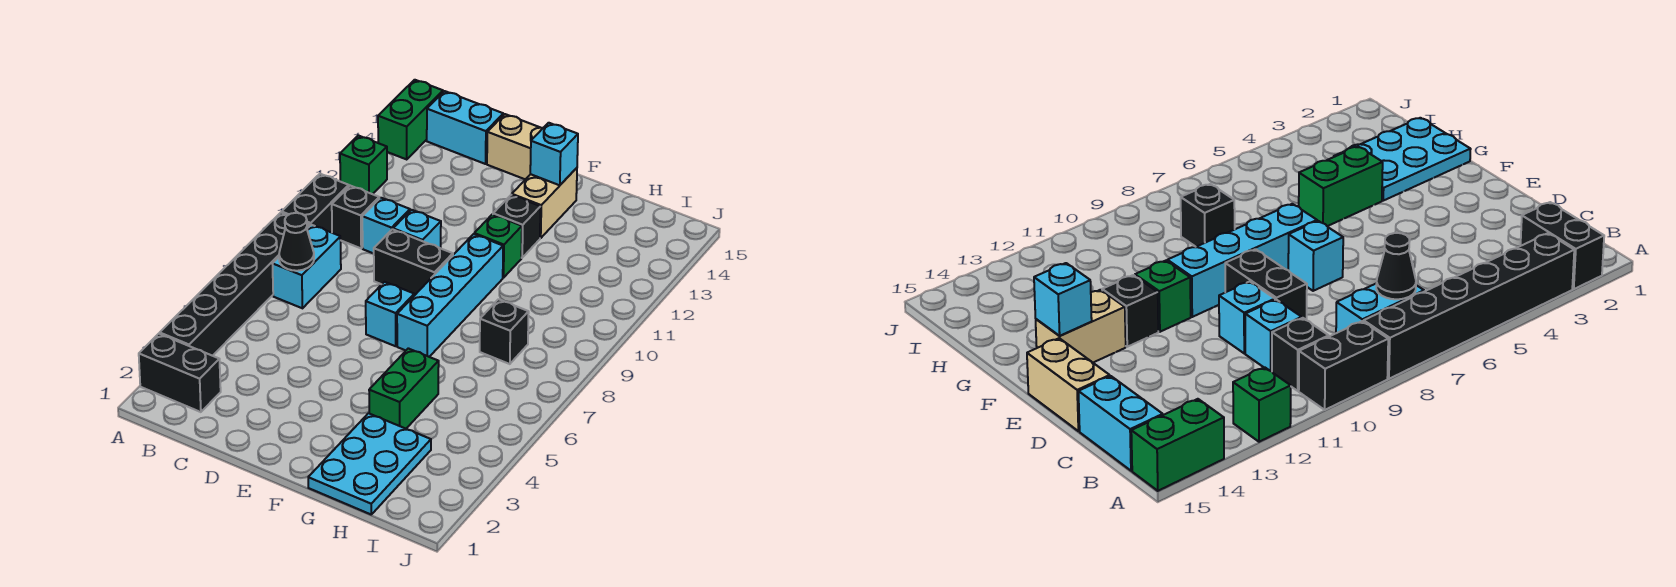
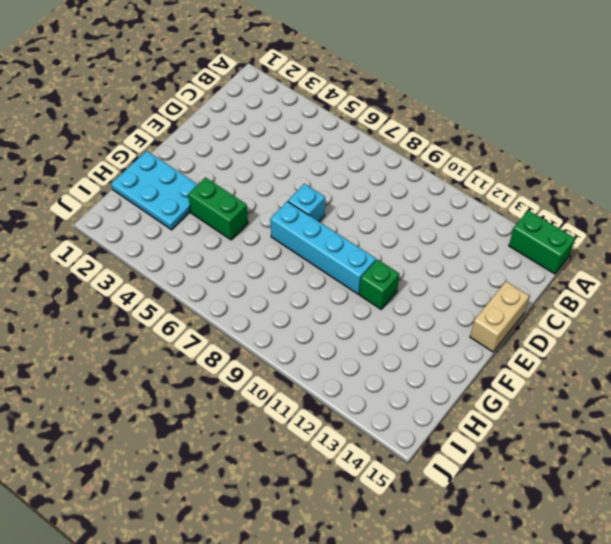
none -> black 1x2 brick [139,334,221,412]
none -> black 1x6 brick [160,213,310,356]
none -> black 1x2 brick [282,174,349,233]

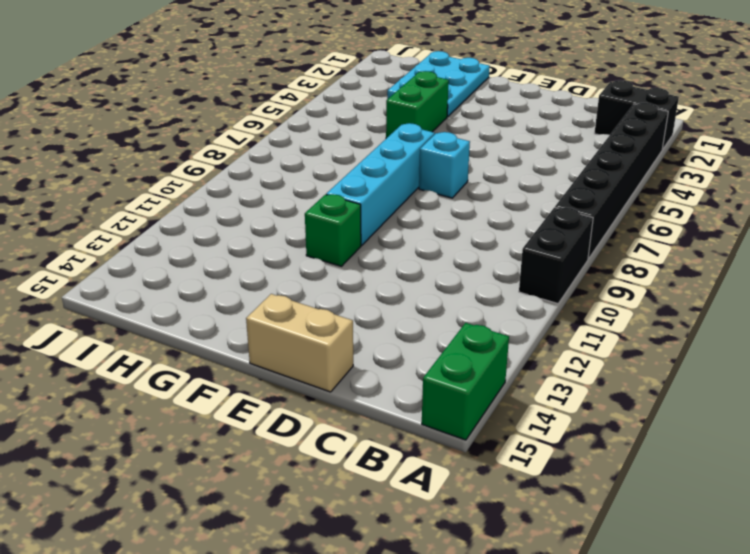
none -> green 1x1 brick [340,135,387,194]
none -> cyan 1x2 brick [273,225,341,308]
none -> black 1x1 brick [332,186,379,248]

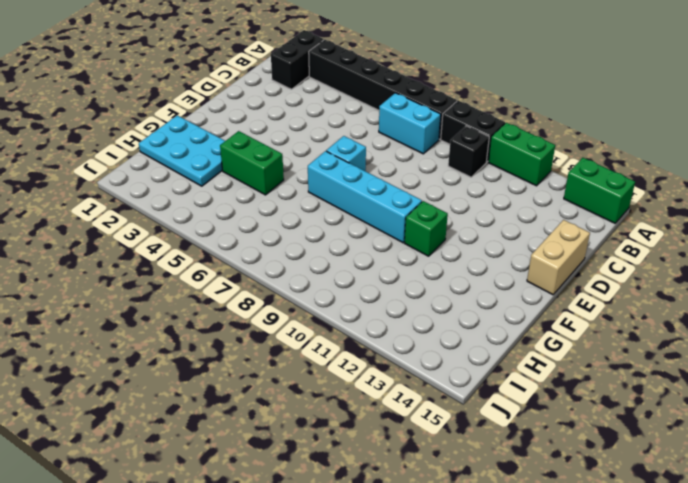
green 1x2 brick [488,123,555,186] -> green 1x1 brick [340,135,387,194]
none -> cyan 1x2 brick [427,91,503,164]
none -> cyan 1x1 brick [362,198,410,254]
none -> black 1x2 brick [374,229,453,296]

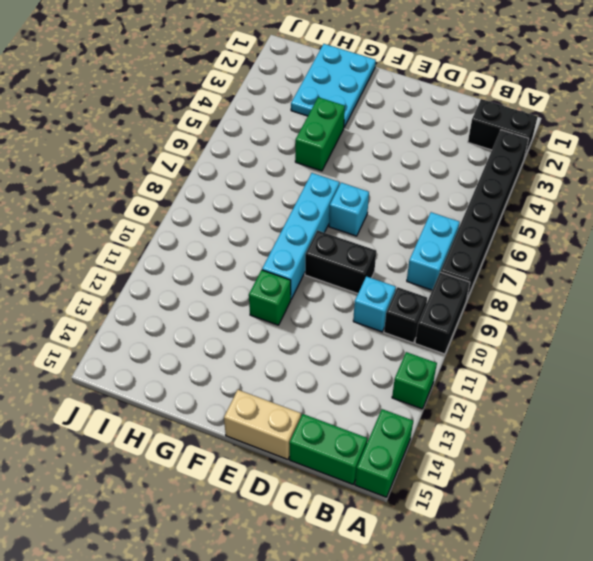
green 1x2 brick [289,414,367,484] -> cyan 1x2 brick [427,91,503,164]
none -> cyan 1x1 brick [393,210,441,248]
none -> black 1x1 brick [493,195,541,258]
none -> tan 1x2 brick [512,168,577,238]

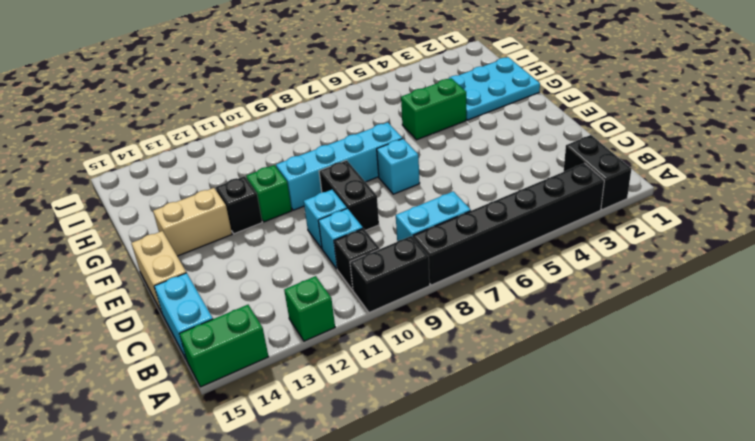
none -> black 1x1 brick [480,299,529,364]
none -> black 1x1 cone [279,213,314,271]
none -> cyan 1x1 brick [530,123,578,185]

